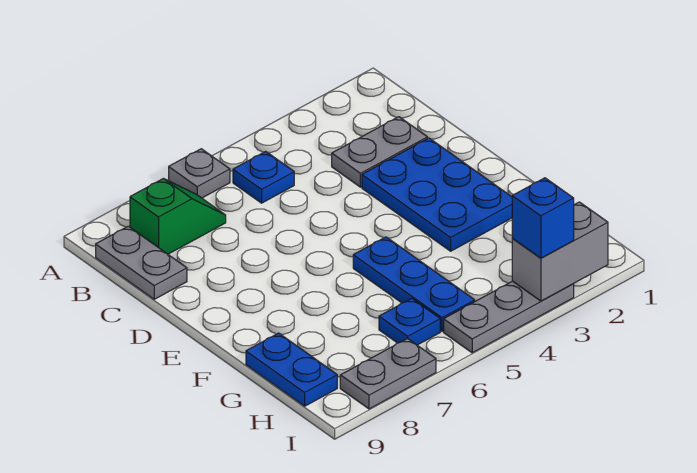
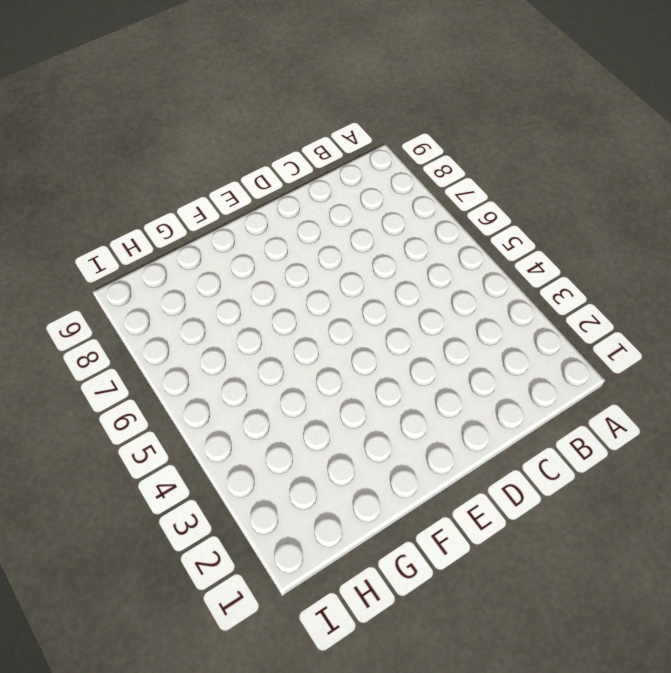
none -> grey 1x1 plate [169,149,230,198]
none -> blue 1x1 plate [233,151,294,203]
none -> green 1x2 slope [130,179,226,254]

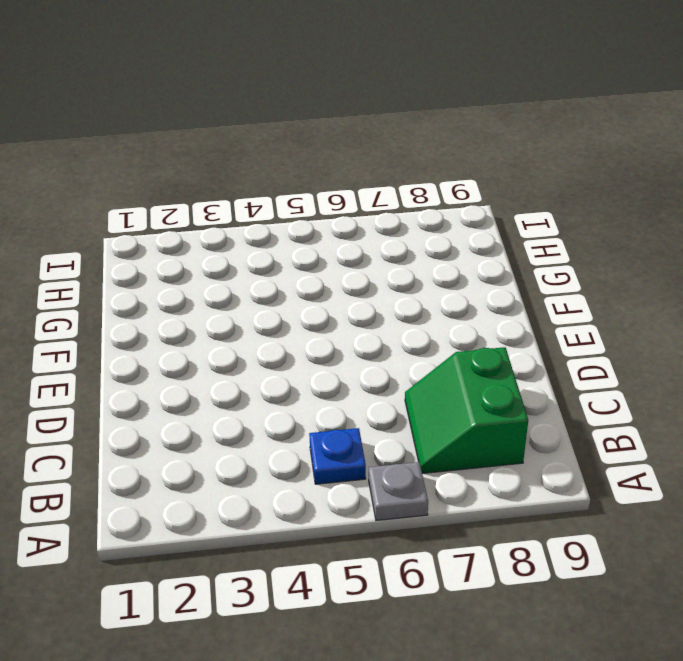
green 2x2 slope [405,347,528,473] -> green 1x2 slope [130,179,226,254]
none -> grey 1x2 plate [96,226,187,299]
none -> grey 1x2 plate [332,117,428,187]
none -> blue 2x3 plate [362,138,512,251]

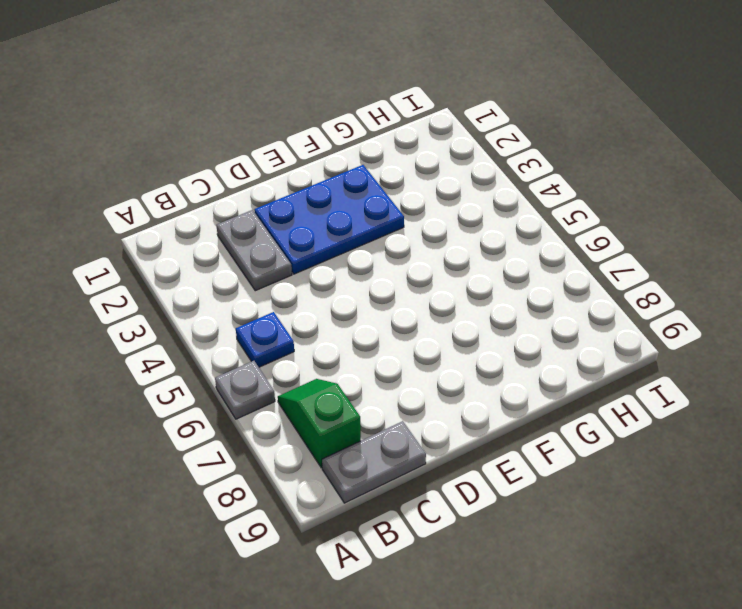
none -> blue 1x3 plate [353,237,475,331]
none -> blue 1x2 plate [246,333,337,406]
none -> blue 1x1 plate [379,298,440,345]

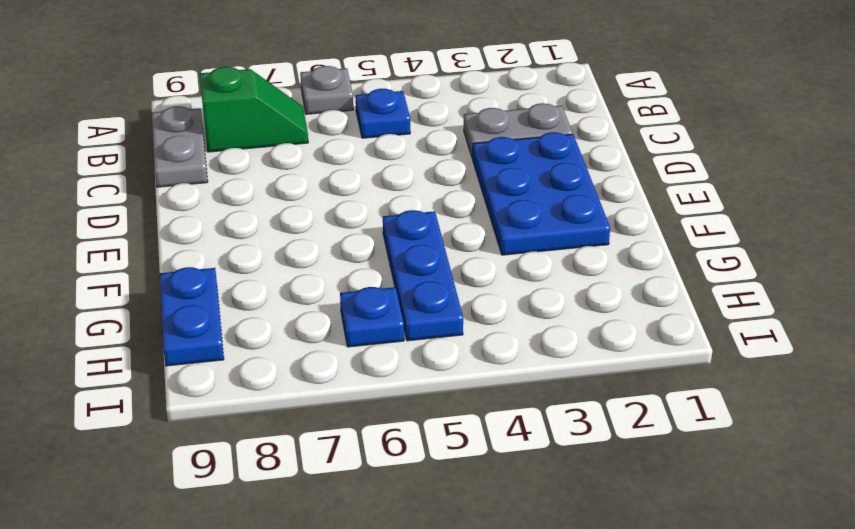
none -> grey 1x3 plate [444,281,574,353]
none -> grey 1x2 plate [340,338,436,409]
none -> grey 1x2 brick [512,202,608,301]

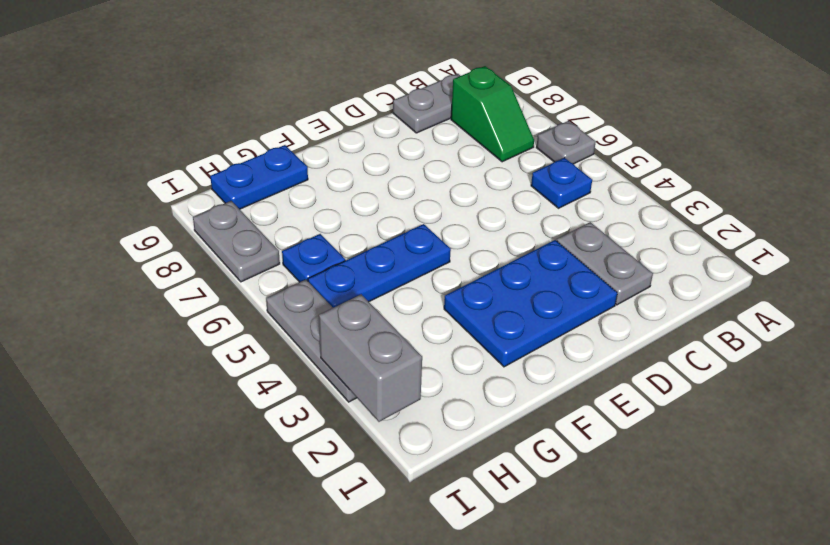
none -> blue 1x1 brick [512,178,574,258]

